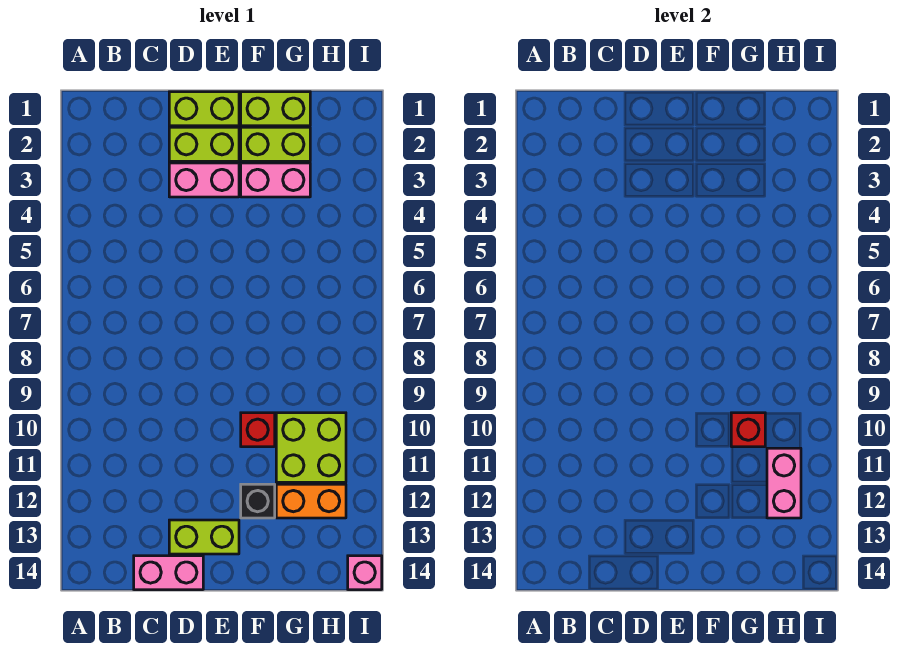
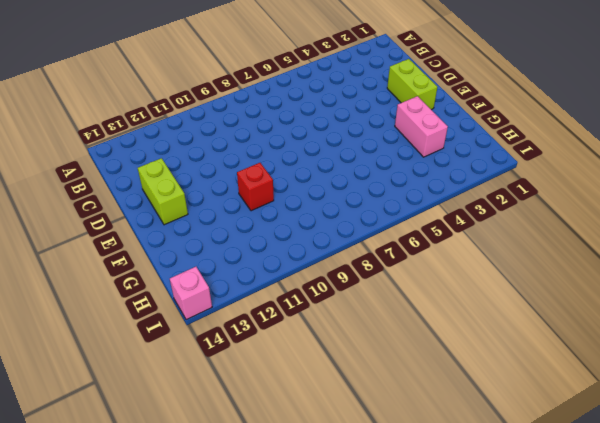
none -> pink 1x2 brick [134,556,203,590]
none -> lime 1x2 brick [169,92,239,126]
none -> pink 1x2 brick [169,163,239,197]

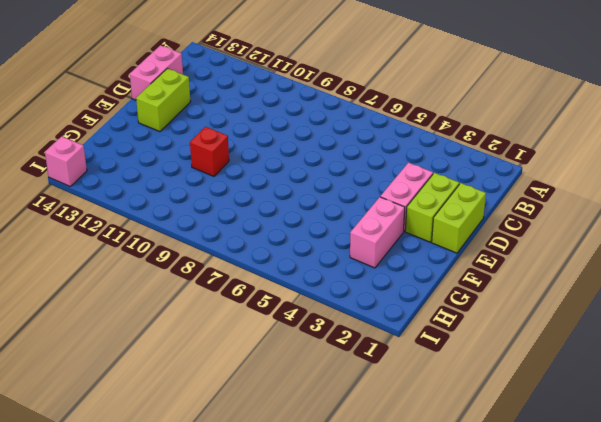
none -> lime 1x2 brick [241,92,310,126]
none -> lime 1x2 brick [241,127,310,161]
none -> black 1x1 brick [241,484,275,518]

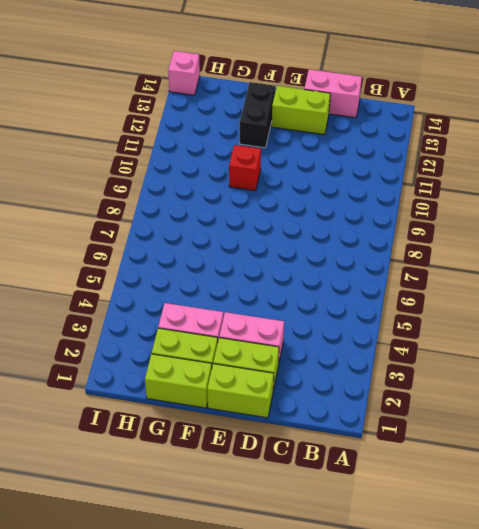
black 1x2 brick [240,82,275,148] -> black 1x1 brick [241,484,275,518]
none -> lime 2x2 brick [276,413,346,482]
none -> orange 1x2 brick [276,484,346,518]
none -> red 1x1 brick [731,413,765,447]

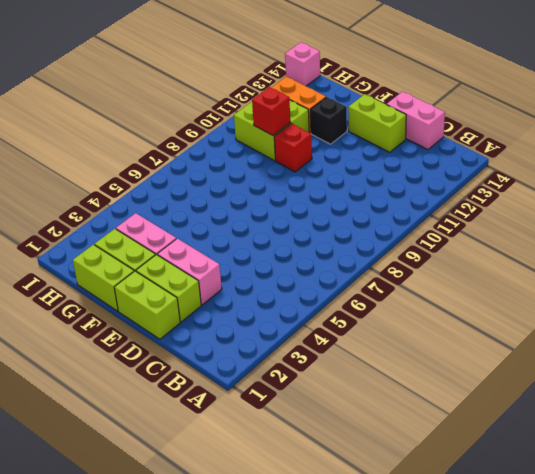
none -> pink 1x2 brick [767,448,801,518]

